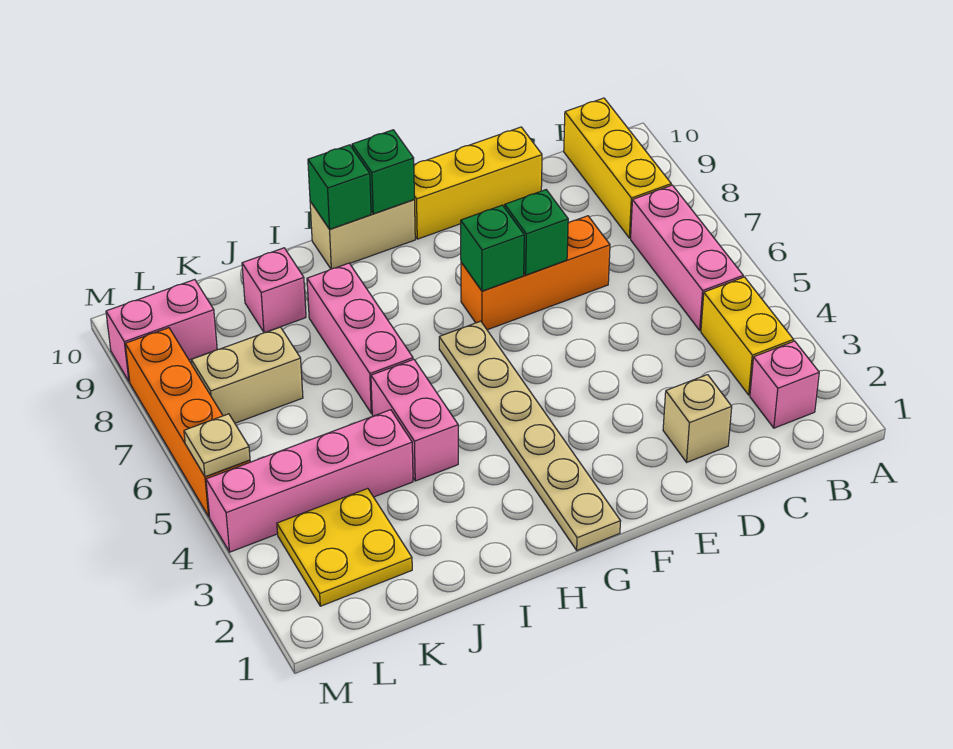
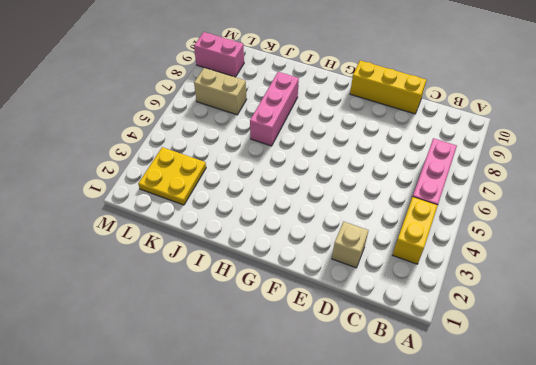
none -> pink 1x1 brick [750,341,819,428]
none -> yellow 1x3 brick [564,98,671,238]
none -> orange 1x3 brick [461,216,610,330]

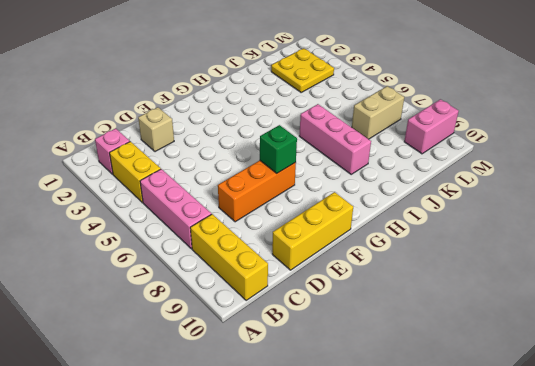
none -> tan 1x6 plate [439,321,621,550]
none -> tan 1x2 brick [310,200,415,269]
none -> pink 1x2 brick [371,359,458,481]

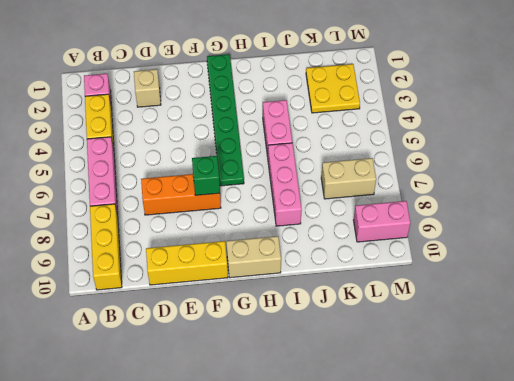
green 1x6 plate [207,54,244,186] -> tan 1x6 plate [439,321,621,550]
none -> pink 1x4 brick [206,410,413,552]
none -> pink 1x1 brick [242,248,306,333]
none -> orange 1x4 brick [125,328,250,516]

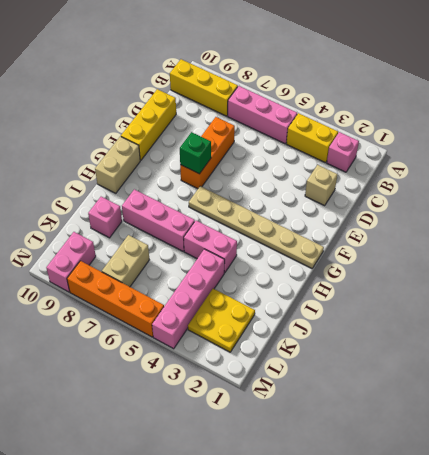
none -> green 1x1 brick [505,190,568,275]
none -> green 1x1 brick [352,130,414,214]
none -> green 1x1 brick [308,145,371,229]

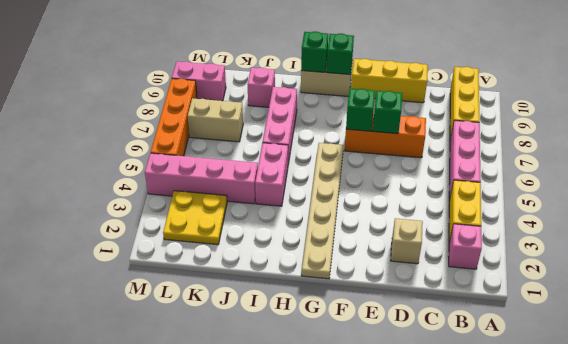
none -> tan 1x1 plate [184,414,250,477]

